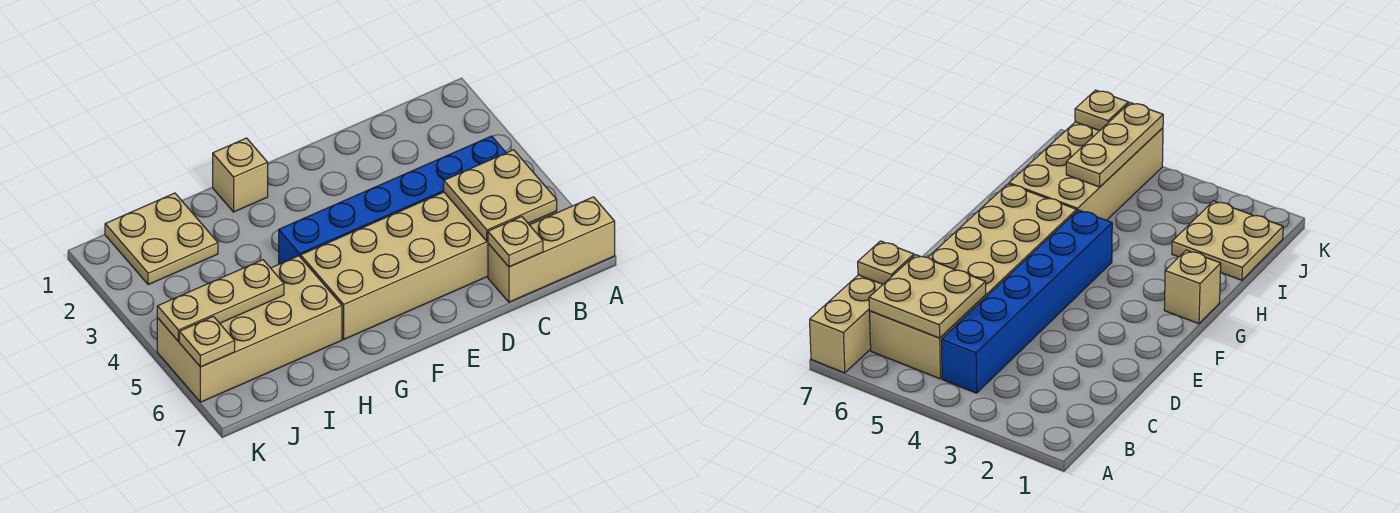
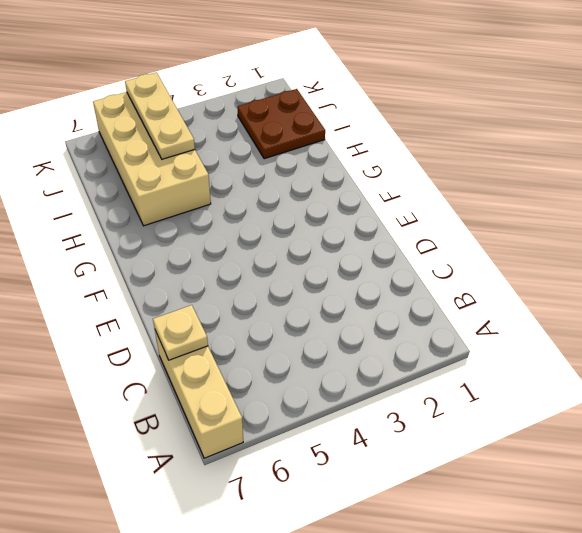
brown 2x2 plate [238,89,325,159] -> tan 2x2 plate [105,193,218,285]
none -> blue 1x6 brick [279,136,506,264]
none -> tan 2x6 brick [301,192,557,339]

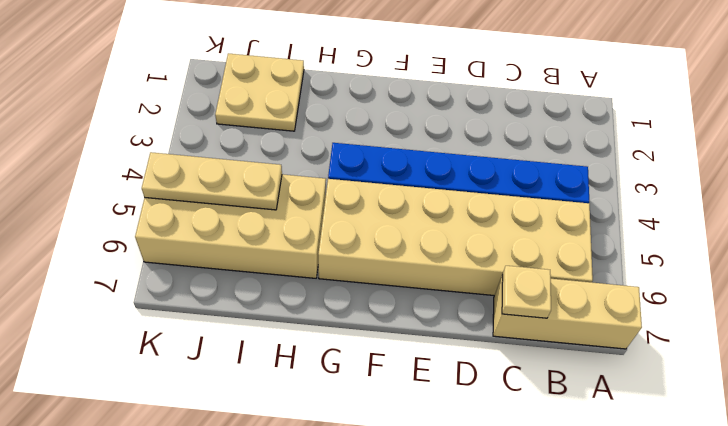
none -> tan 1x1 brick [213,138,268,212]
none -> tan 2x2 plate [444,150,557,241]

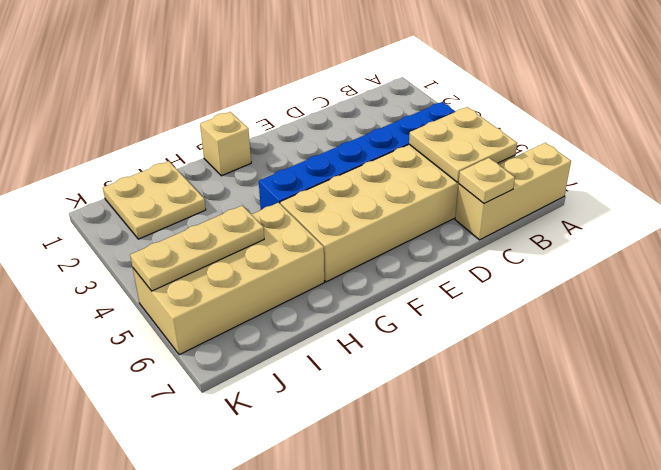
none -> tan 1x1 plate [179,317,235,367]

